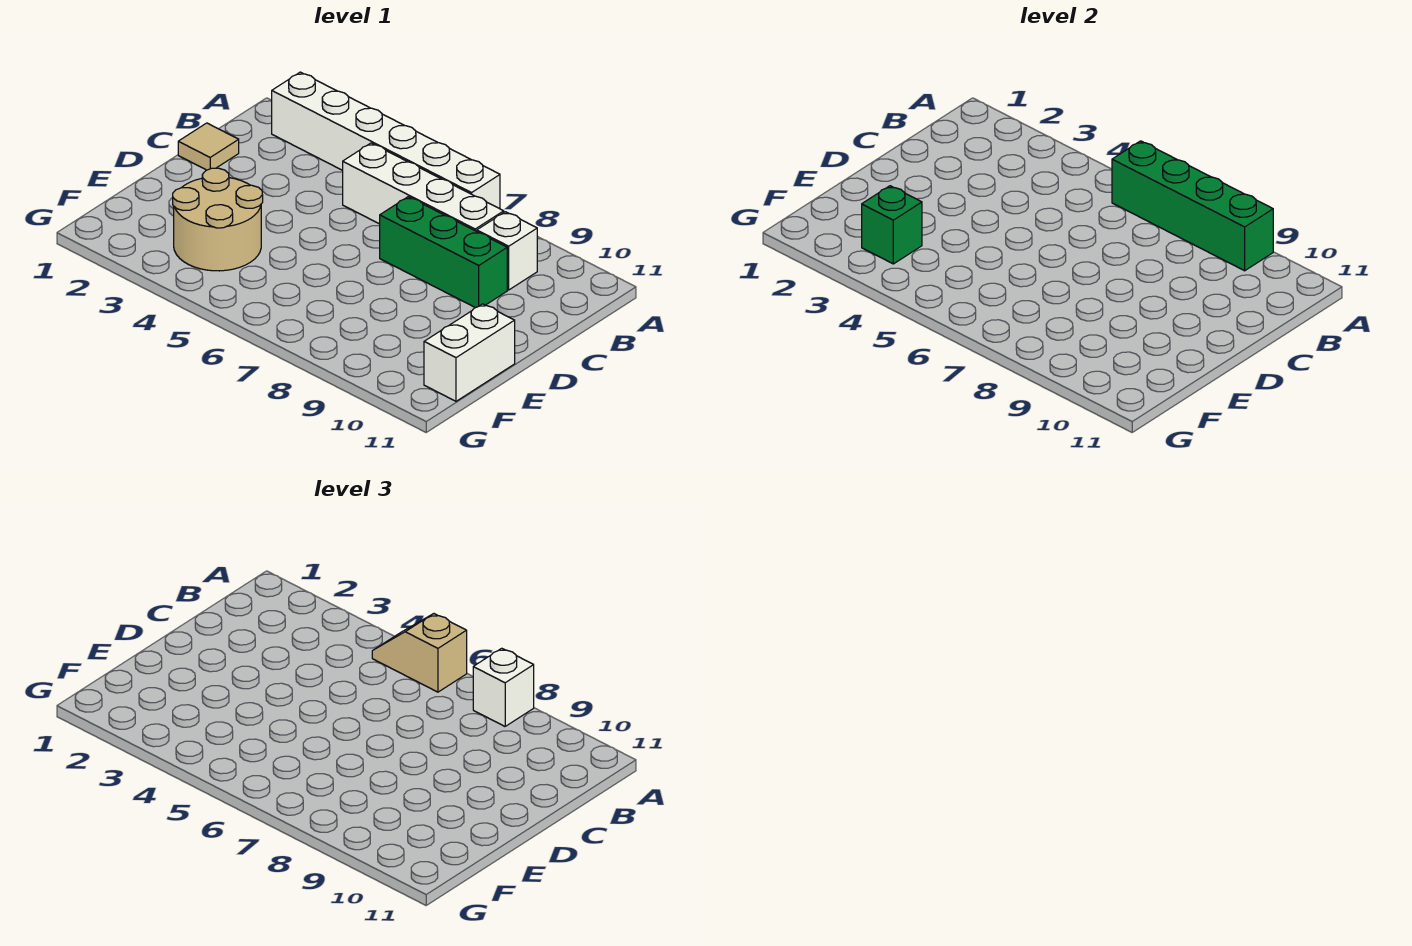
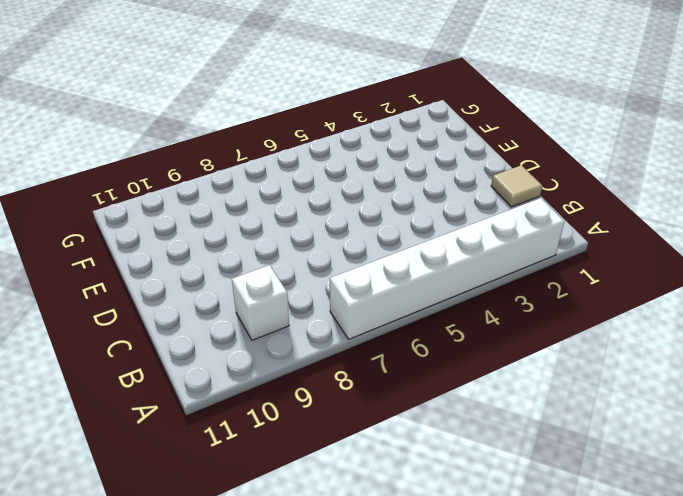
none -> white 1x4 brick [343,143,504,231]
none -> green 1x3 brick [380,197,507,308]

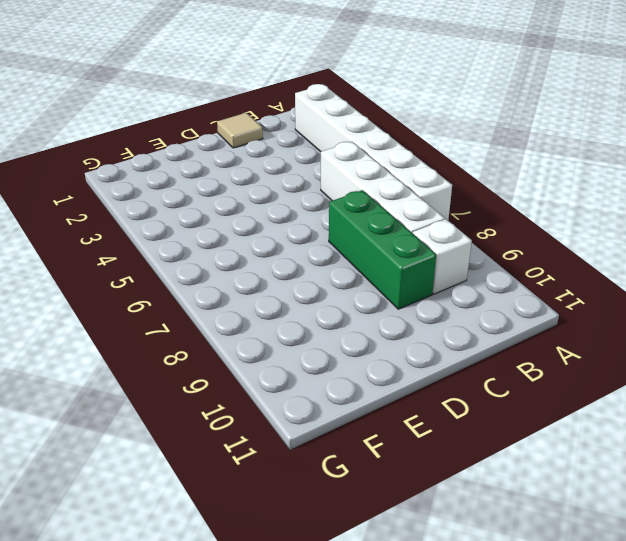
none -> tan 2x2 round brick [173,168,263,271]
none -> white 1x2 brick [424,304,515,401]

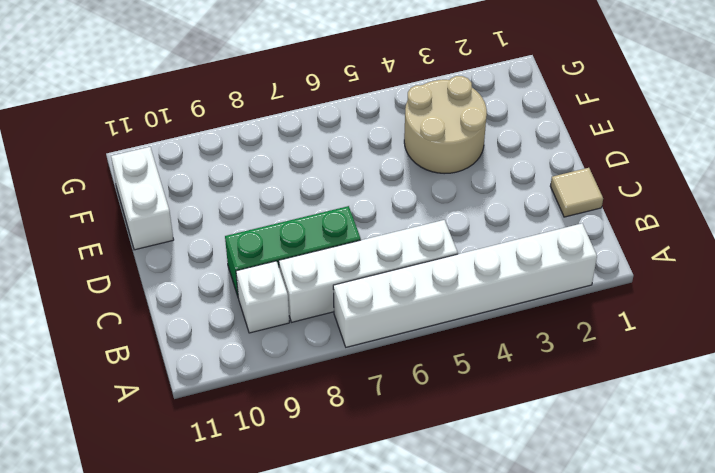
none -> green 1x4 brick [1112,141,1273,271]
none -> green 1x1 brick [862,186,922,264]

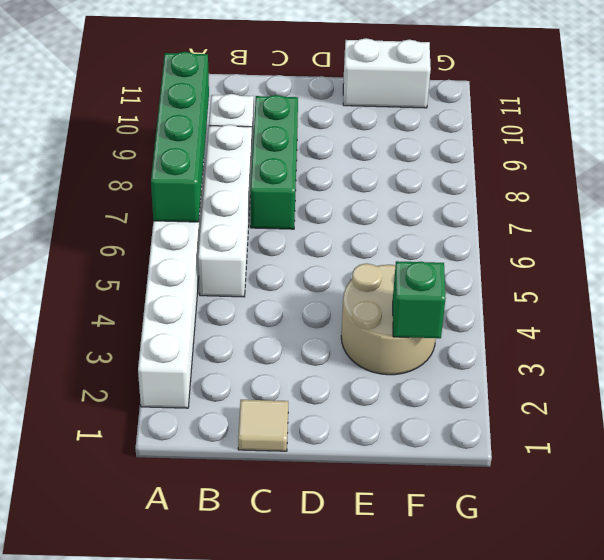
none -> tan 1x2 slope [372,614,467,692]
none -> white 1x1 brick [473,648,534,726]

